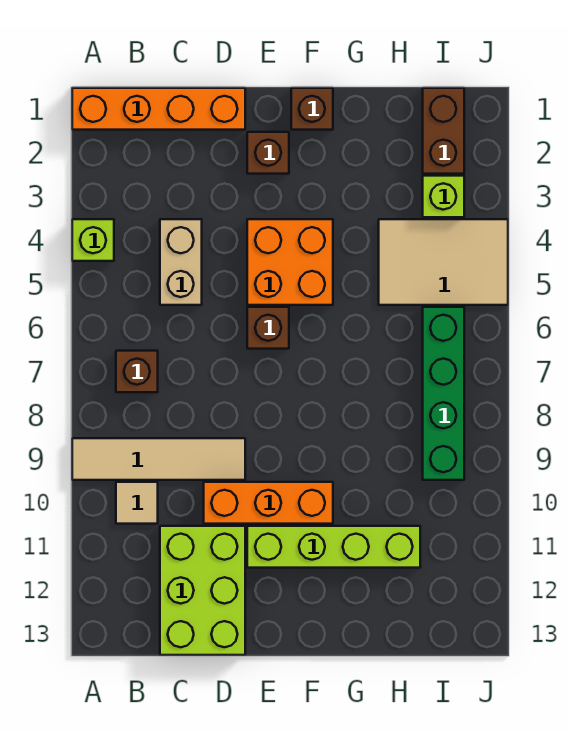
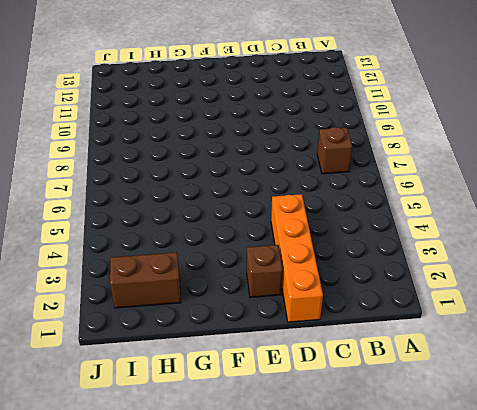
orange 1x4 brick [271,194,323,322] -> orange 1x4 brick turned to [72,88,245,130]
brown 1x2 brick [110,252,181,308] -> brown 1x2 brick turned to [423,88,464,174]
none -> lime 1x1 brick [72,219,114,261]
none -> tan 1x4 tile [72,438,245,480]
none -> tan 1x1 tile [116,482,158,524]

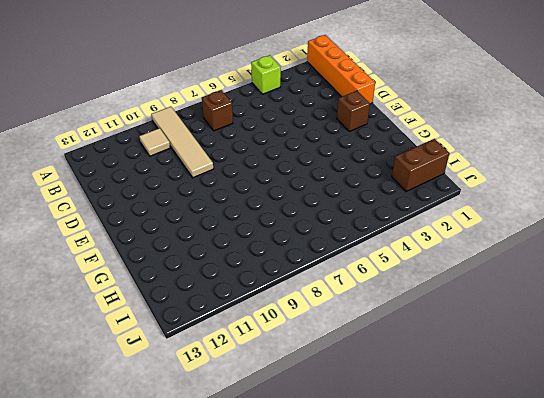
none -> tan 1x2 brick [160,219,202,305]
none -> lime 2x3 brick [160,526,245,655]
none -> orange 1x3 brick [204,482,333,524]

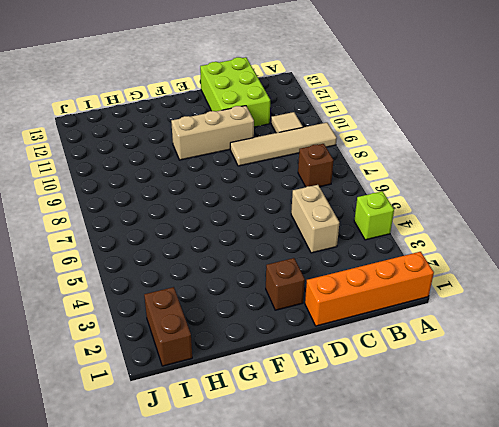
tan 1x3 brick [171,106,254,160] -> orange 1x3 brick [204,482,333,524]
none -> orange 2x2 brick [247,219,333,305]
none -> brown 1x1 brick [247,307,289,349]
none -> lime 1x4 brick [247,526,420,568]

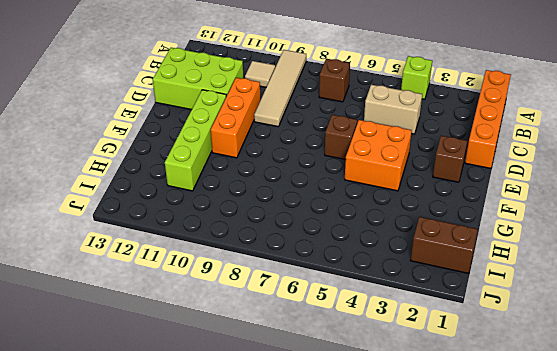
none -> brown 1x1 brick [291,88,333,130]
none -> tan 2x3 tile [379,219,508,305]
none -> lime 1x1 brick [423,176,464,217]

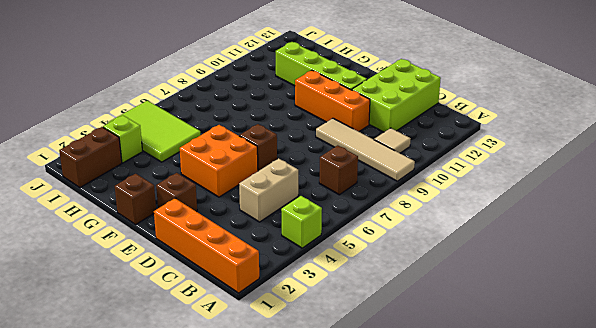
lime 2x3 tile [108,101,200,162] -> tan 2x3 tile [379,219,508,305]
none -> green 1x4 brick [423,307,464,480]

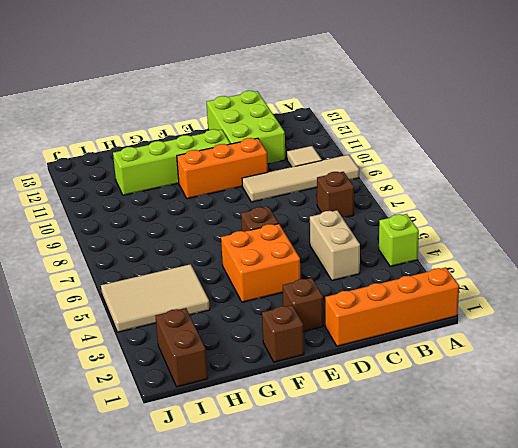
none -> lime 1x1 brick [423,176,464,217]
none -> green 1x4 brick [423,307,464,480]

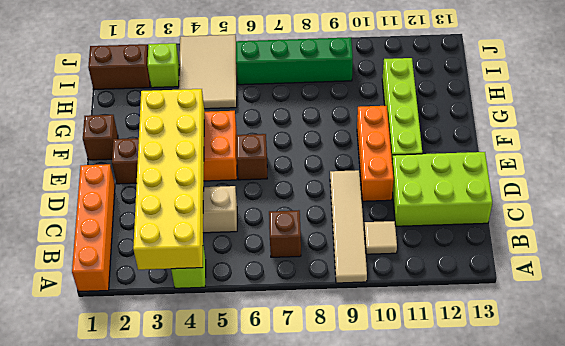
yellow 2x6 brick [133,89,204,270] -> none

